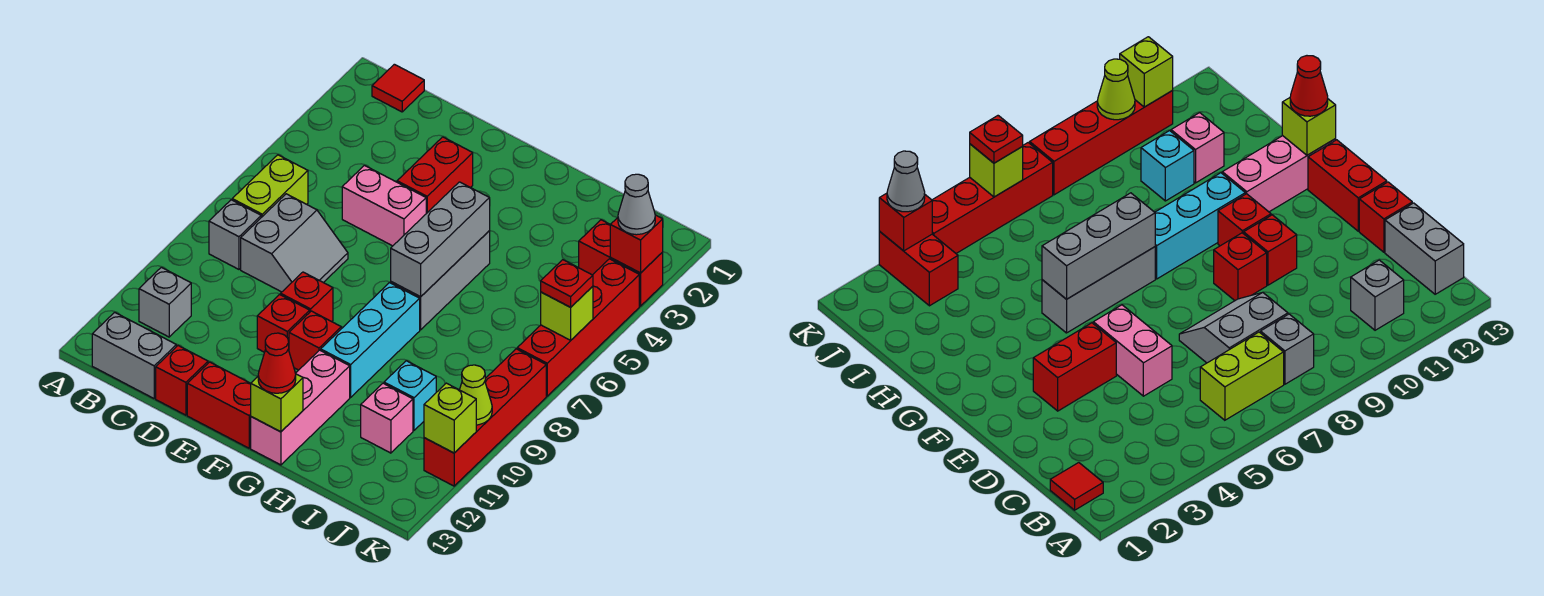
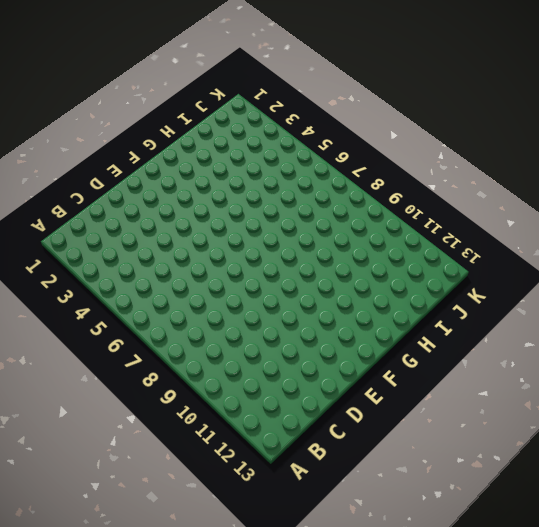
none -> red 1x1 tile [372,64,424,112]
none -> lime 1x2 brick [232,155,308,217]
none -> grey 1x1 brick [209,200,261,269]
none -> grey 1x1 brick [139,267,191,337]

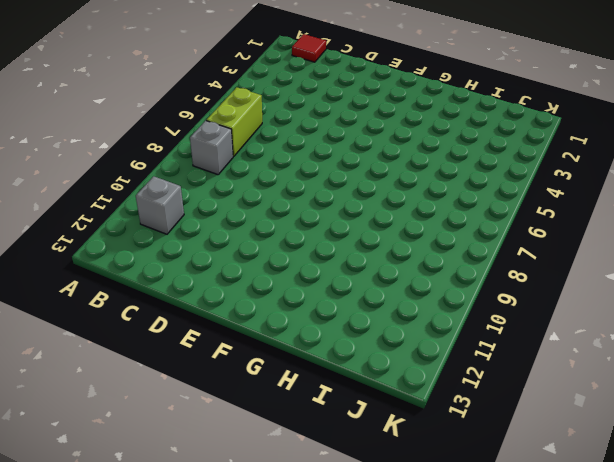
none -> grey 1x2 brick [92,312,176,398]
none -> grey 2x2 slope [241,194,348,292]
none -> pink 1x2 brick [342,165,426,246]
none -> red 1x1 brick [156,346,208,415]

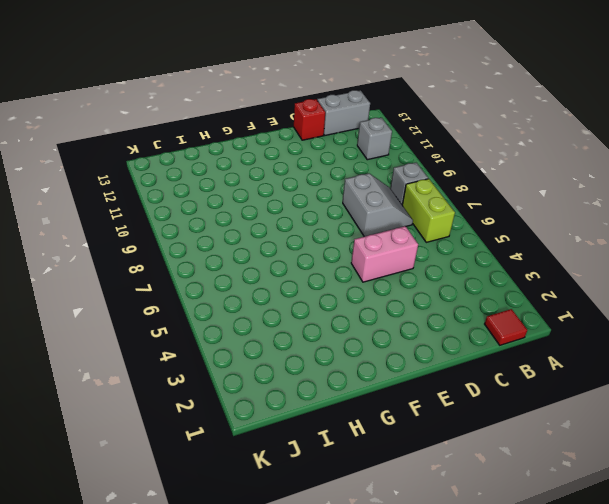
grey 2x2 slope [343,173,413,237] -> grey 2x2 slope turned to [241,194,348,292]
none -> red 1x2 brick [397,137,473,214]
none -> red 1x1 brick [281,272,333,322]
none -> red 1x1 brick [257,295,310,352]
none -> red 1x2 brick [187,362,251,448]

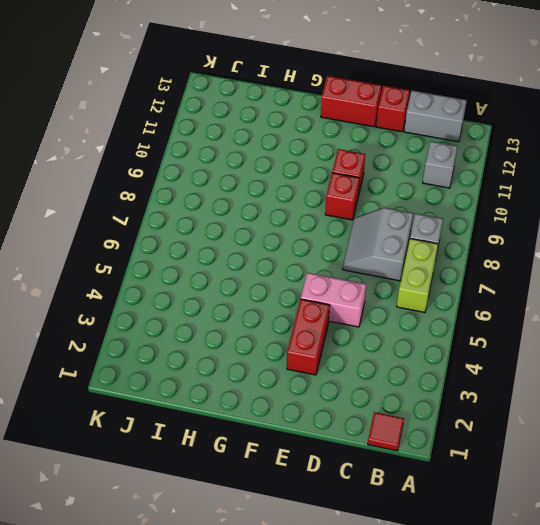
none -> red 1x1 brick [289,311,341,370]
none -> grey 1x3 brick [391,231,490,330]
none -> cyan 1x3 brick [321,283,420,397]
none -> pink 1x3 brick [251,350,350,465]

